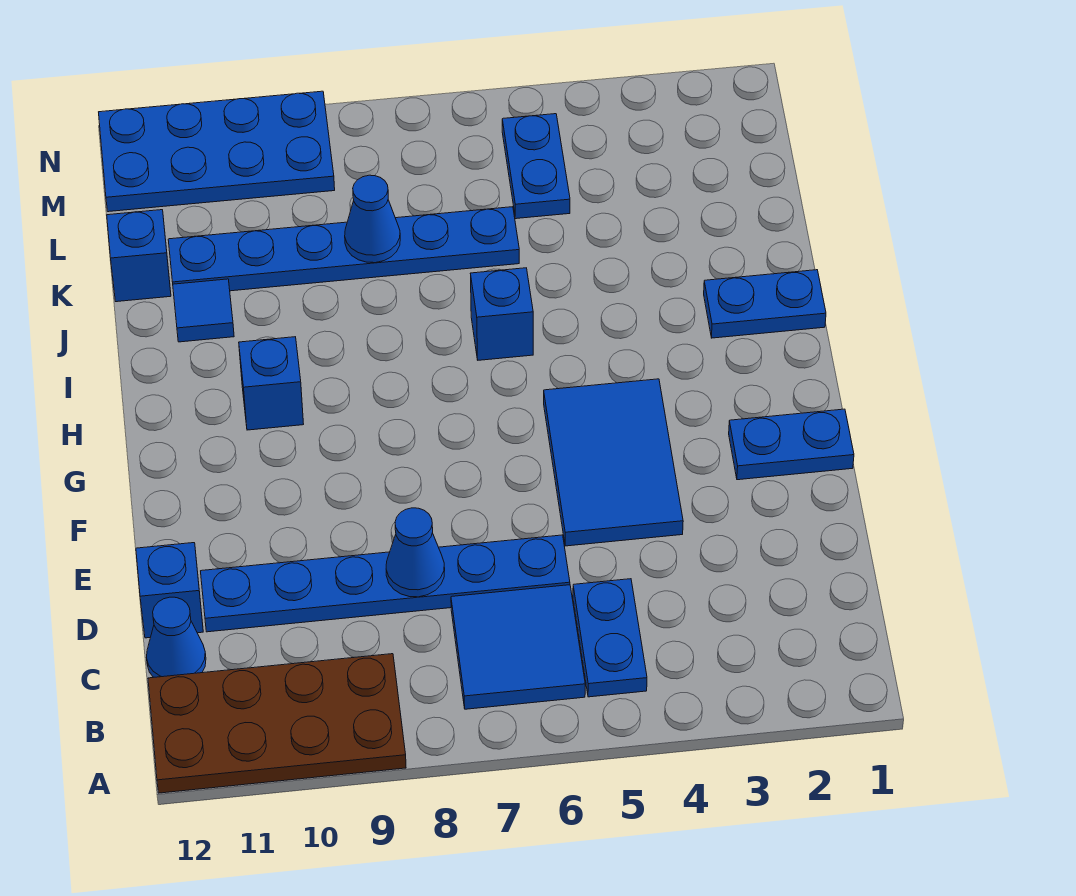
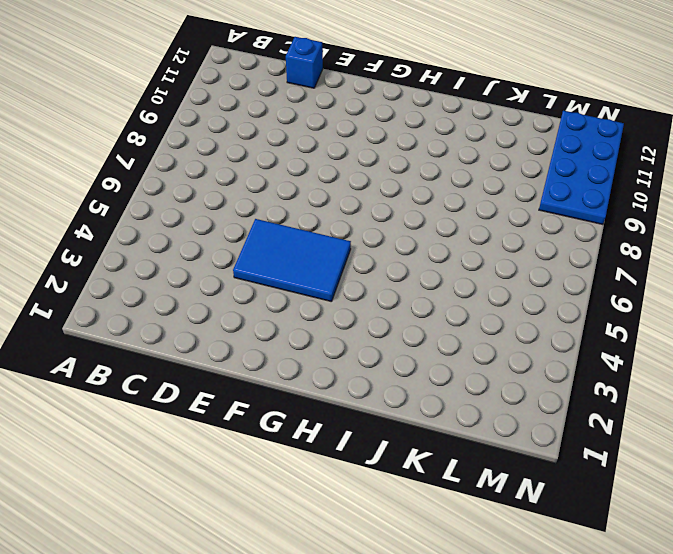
none -> brown 2x4 plate [148,654,406,793]
none -> blue 1x2 plate [573,579,647,697]
none -> blue 2x2 tile [451,585,585,709]

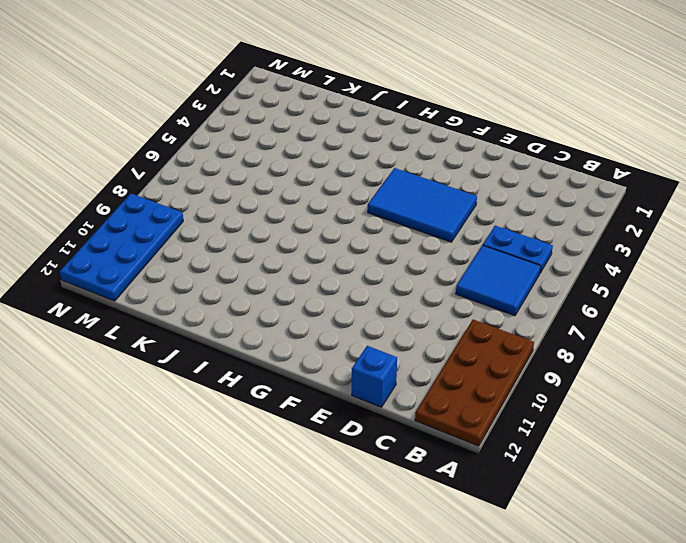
none -> blue 1x1 cone [146,597,206,677]
none -> blue 1x6 plate [201,535,570,632]
none -> blue 1x2 plate [729,409,854,480]

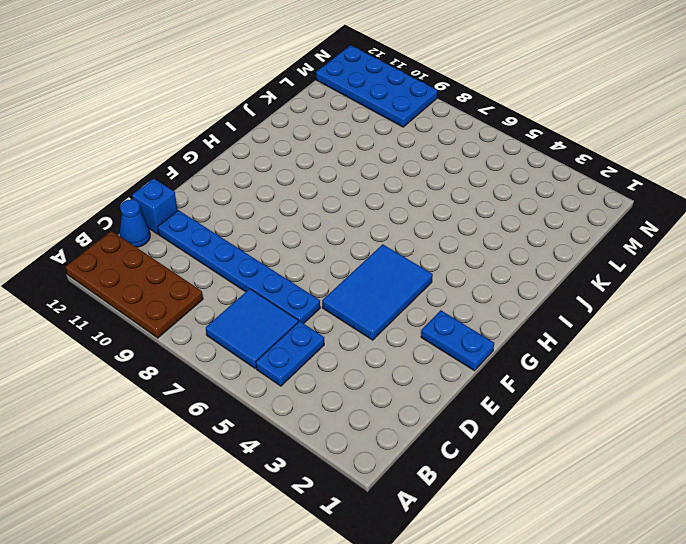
none -> blue 1x1 brick [239,337,303,430]
none -> blue 1x2 plate [704,270,826,338]
none -> blue 1x1 brick [470,268,533,360]

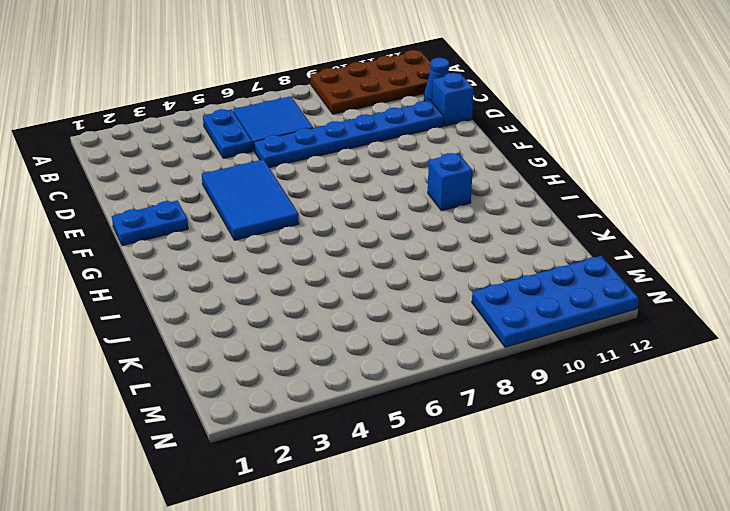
none -> blue 1x2 plate [704,270,826,338]
none -> blue 1x1 brick [470,268,533,360]
none -> blue 1x1 tile [173,279,234,342]

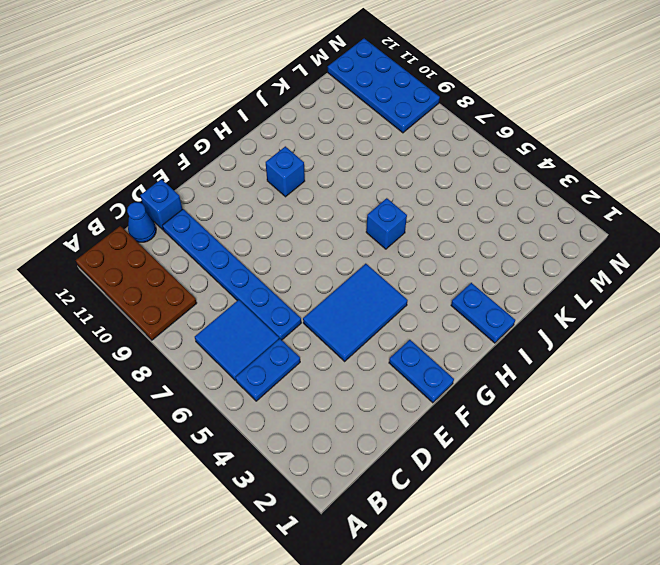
none -> blue 1x1 tile [173,279,234,342]
none -> blue 1x6 plate [168,207,519,291]
none -> blue 1x1 brick [107,210,171,302]

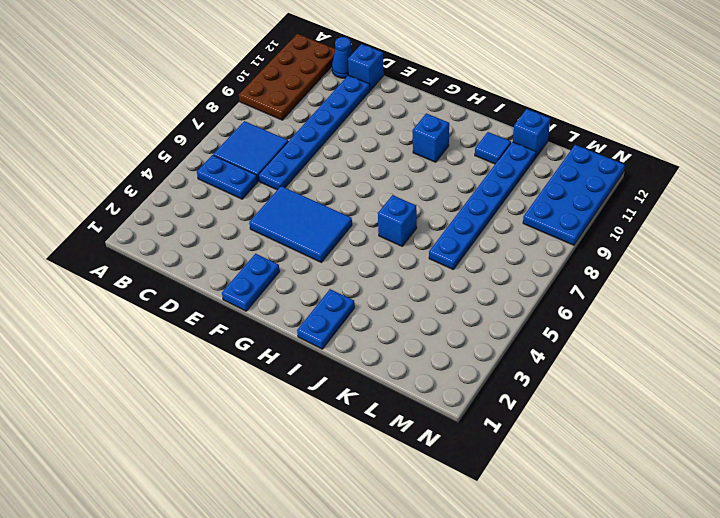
none -> blue 1x2 plate [502,114,570,219]
none -> blue 1x1 cone [386,508,445,597]
none -> blue 1x1 cone [345,175,400,263]

